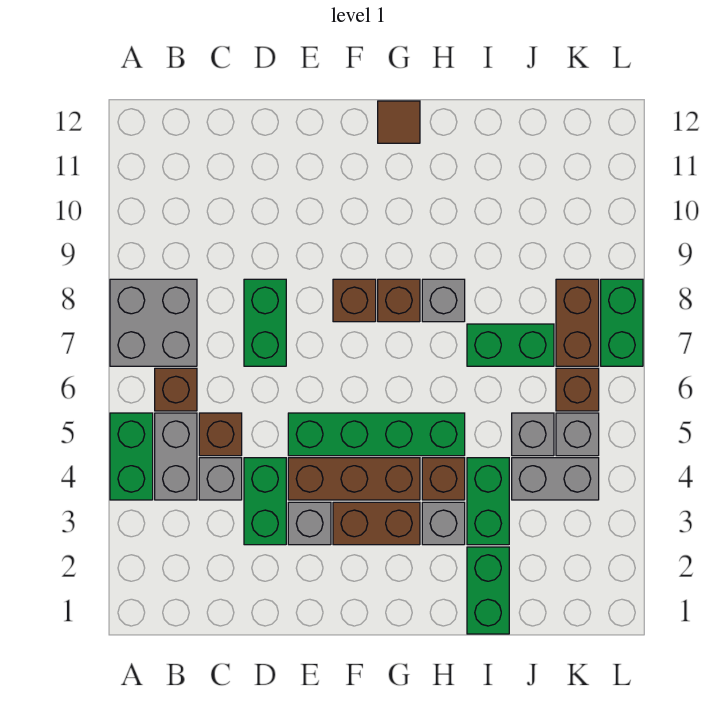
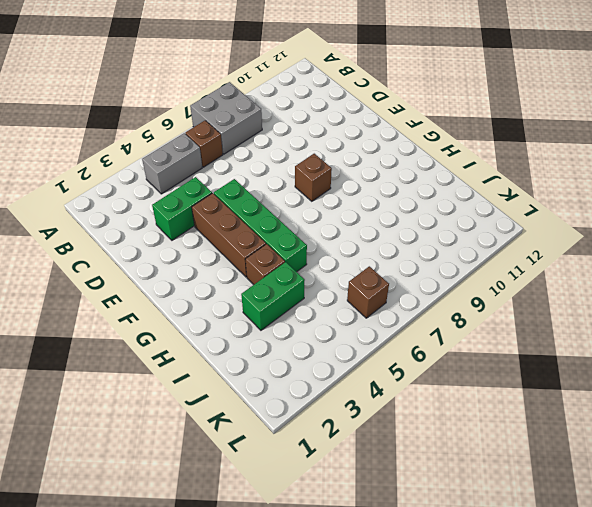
none -> green 1x2 brick [110,413,153,500]
none -> grey 1x1 brick [199,458,242,500]
none -> brown 1x1 brick [199,413,242,456]

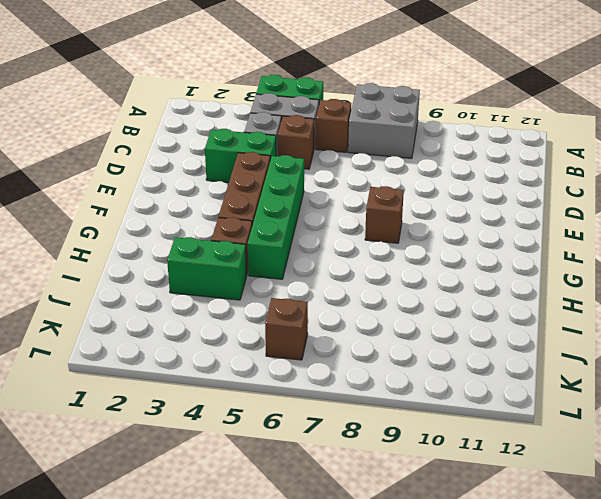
none -> green 1x2 brick [244,279,286,366]
none -> grey 1x1 brick [288,502,331,545]
none -> brown 1x2 brick [333,502,420,545]

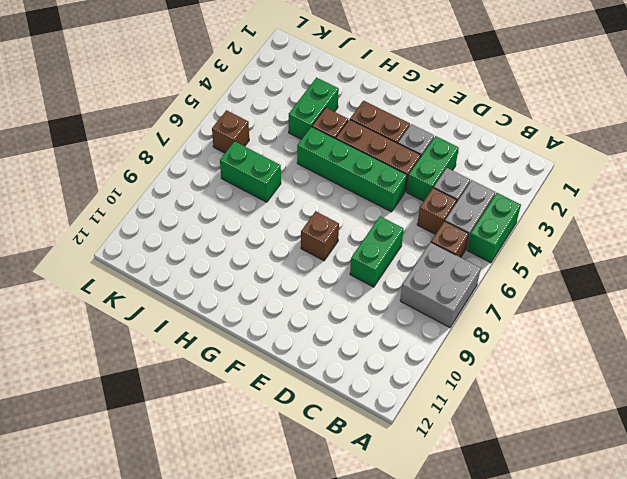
none -> brown 1x1 brick [378,279,420,322]
none -> brown 1x1 tile [378,101,420,143]
none -> grey 1x1 brick [422,502,465,545]

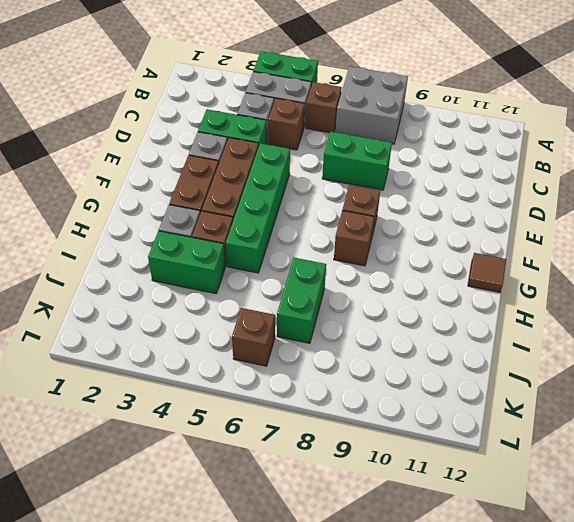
none -> grey 1x1 brick [422,279,465,322]
none -> green 1x2 brick [467,547,509,634]
none -> grey 1x2 brick [512,458,599,500]

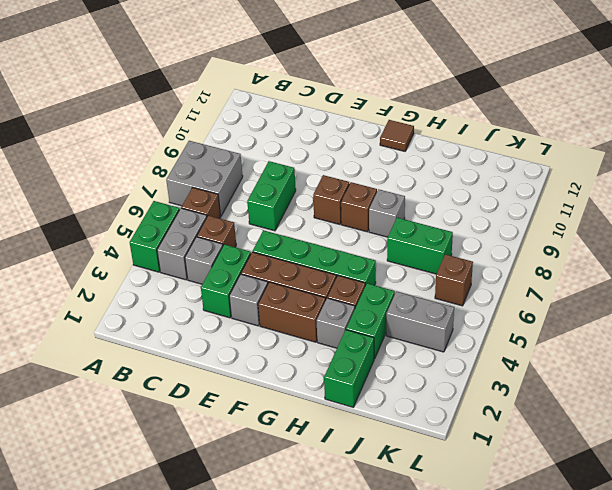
none -> grey 1x1 brick [512,413,554,456]
none -> grey 1x1 brick [556,413,599,456]
none -> brown 1x2 brick [556,279,599,366]

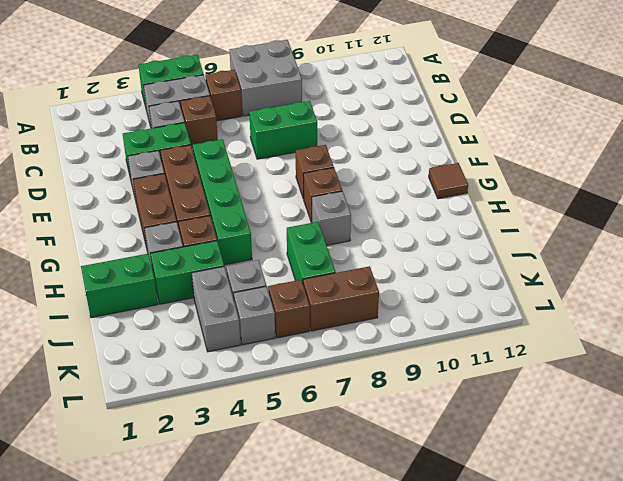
none -> green 1x2 brick [601,279,643,366]

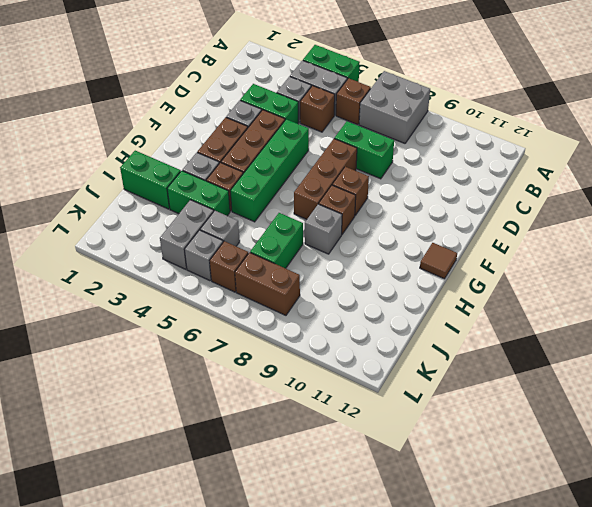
brown 1x3 brick [294,139,357,219] -> none
none -> green 1x2 brick [601,279,643,366]

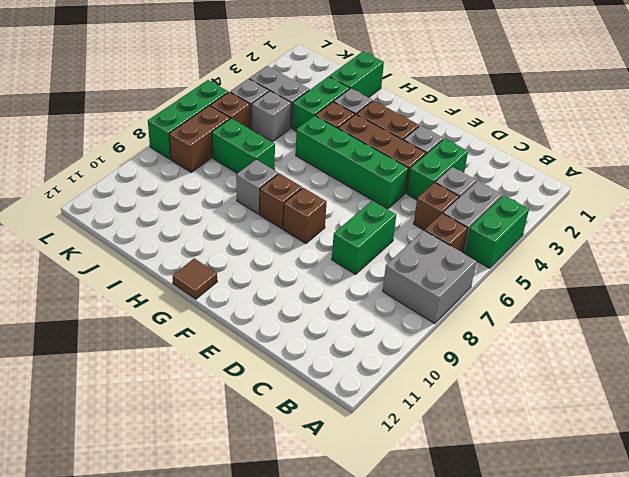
green 1x3 brick [148,80,228,159] -> green 1x2 brick [601,279,643,366]

